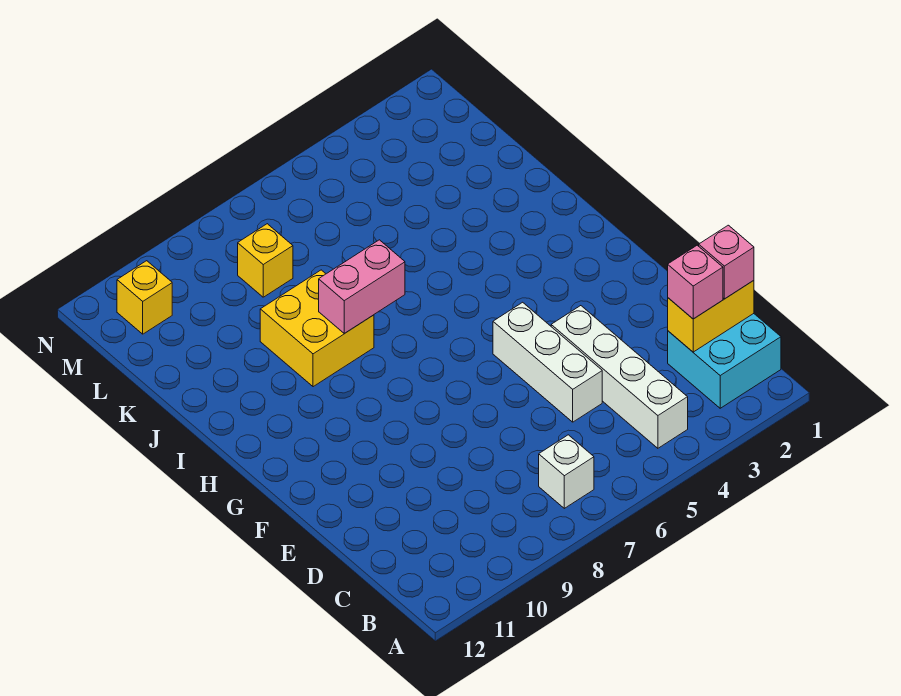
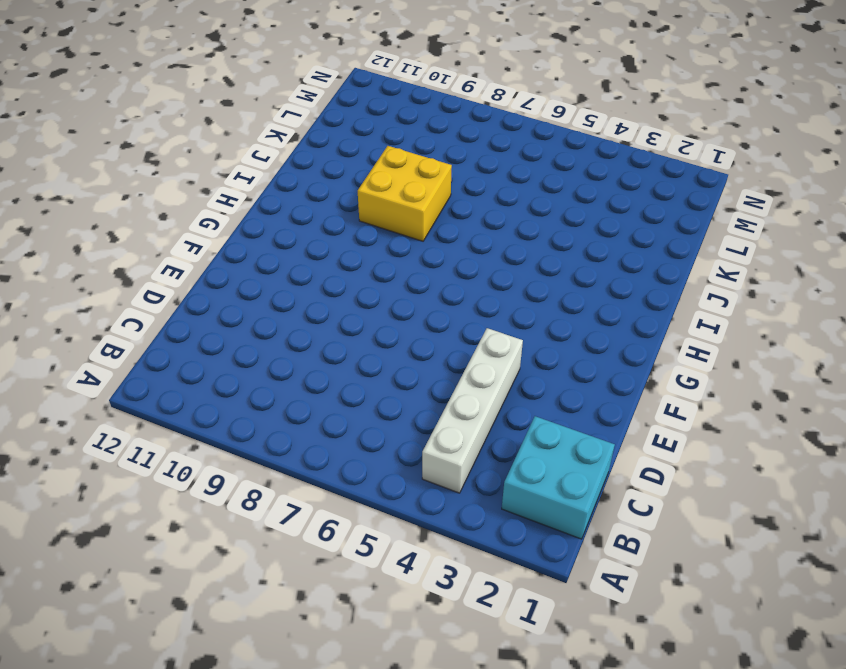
none -> white 1x1 brick [539,435,594,508]
none -> white 1x3 brick [493,302,602,422]

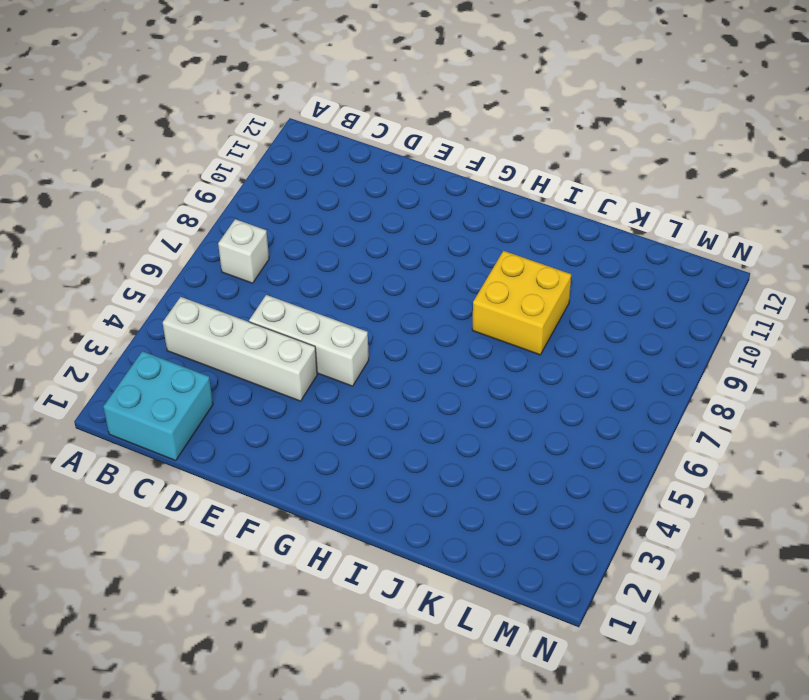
none -> yellow 1x1 brick [238,224,293,297]
none -> yellow 1x1 brick [117,261,172,334]

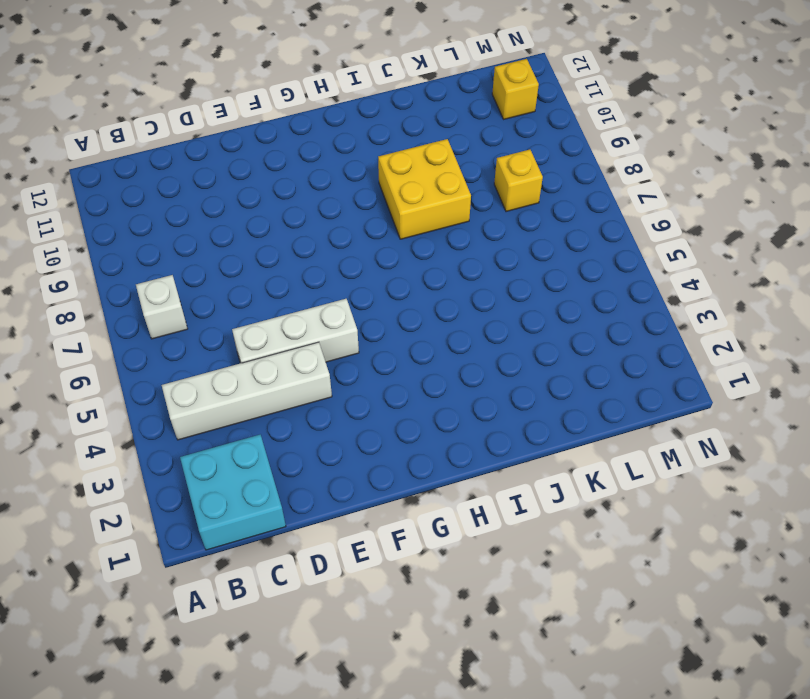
none -> yellow 1x2 brick [668,280,754,352]
none -> pink 1x2 brick [319,240,405,334]

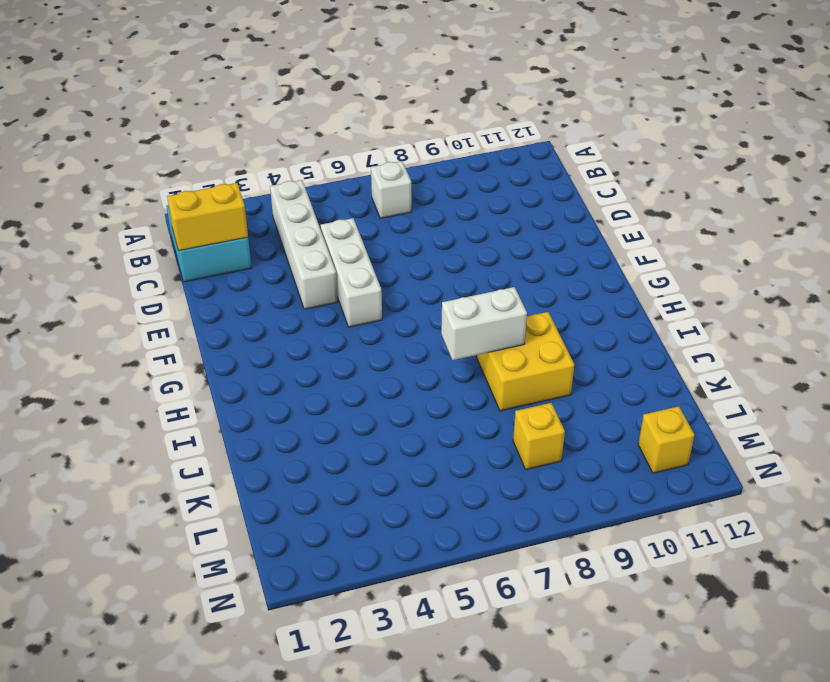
white 1x2 brick [441,287,527,360] -> pink 1x2 brick [319,240,405,334]
none -> pink 1x1 brick [699,225,754,299]
none -> pink 1x1 brick [668,245,723,319]

